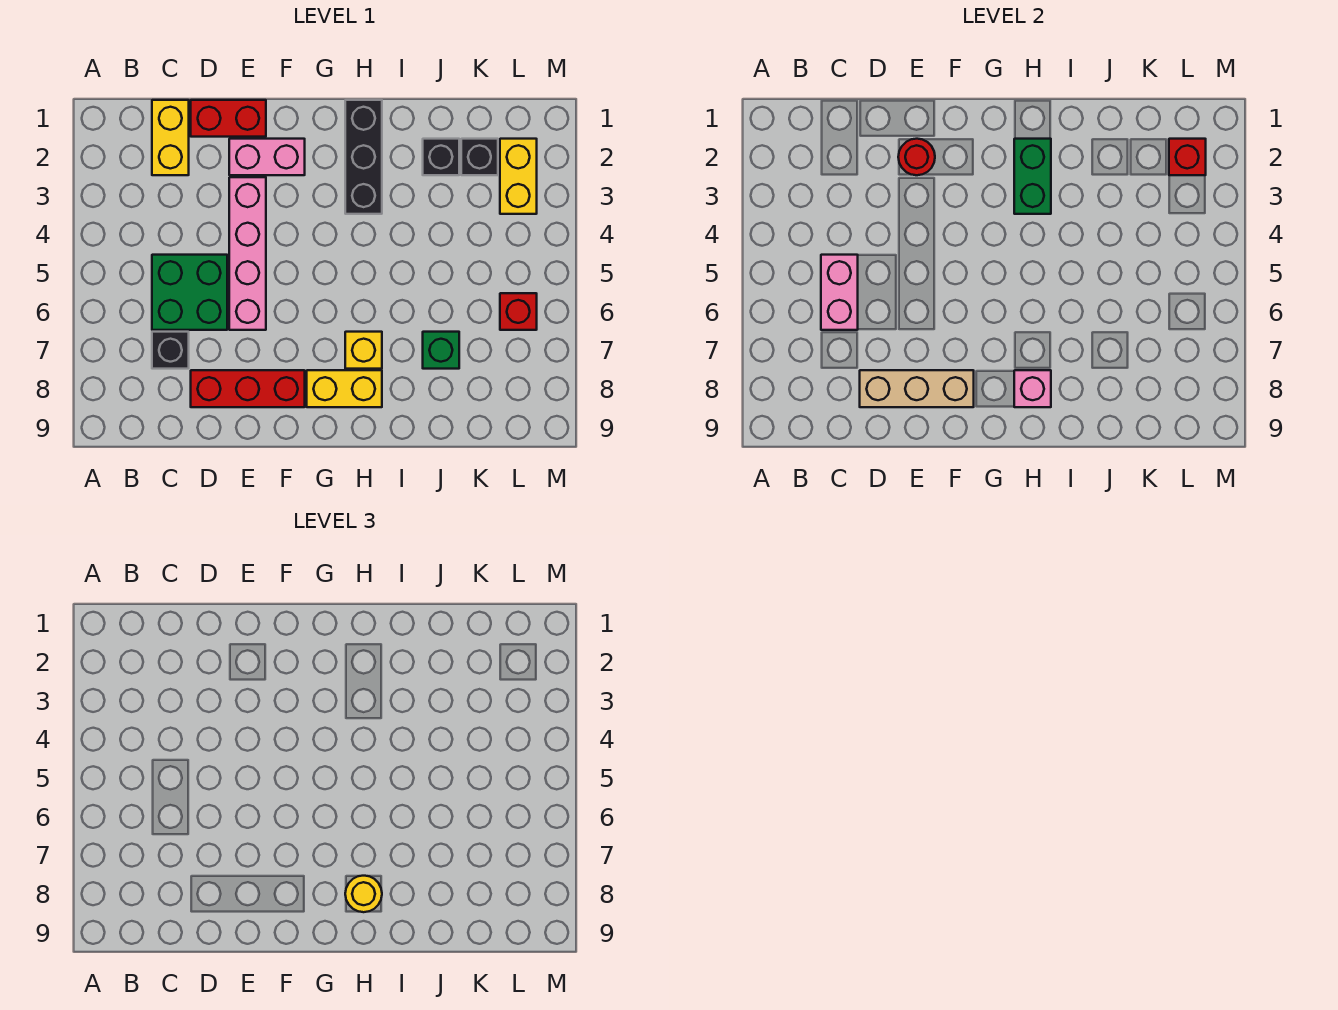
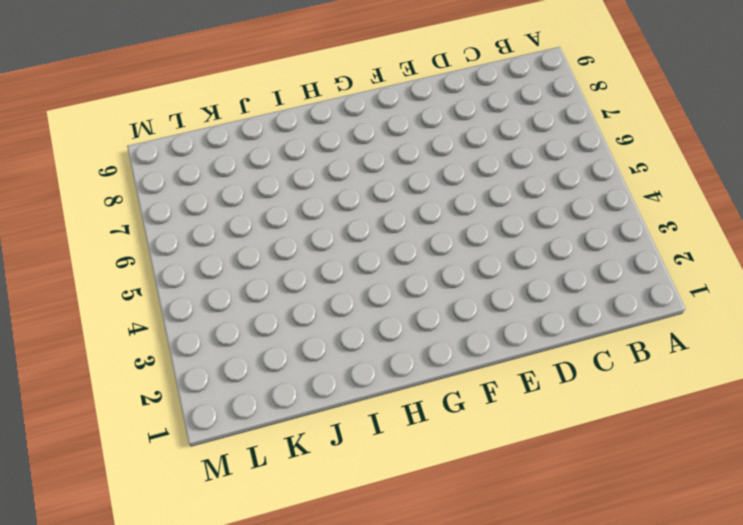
none -> yellow 1x2 brick [152,100,189,175]
none -> green 2x2 brick [152,255,227,330]
none -> black 1x1 brick [152,332,189,369]

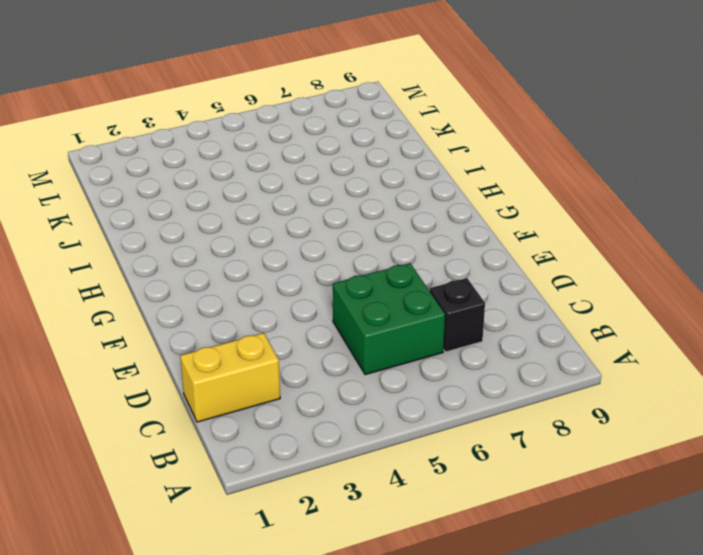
none -> red 1x2 brick [191,100,266,137]
none -> red 1x3 brick [191,370,305,407]
none -> pink 1x2 brick [229,139,305,175]

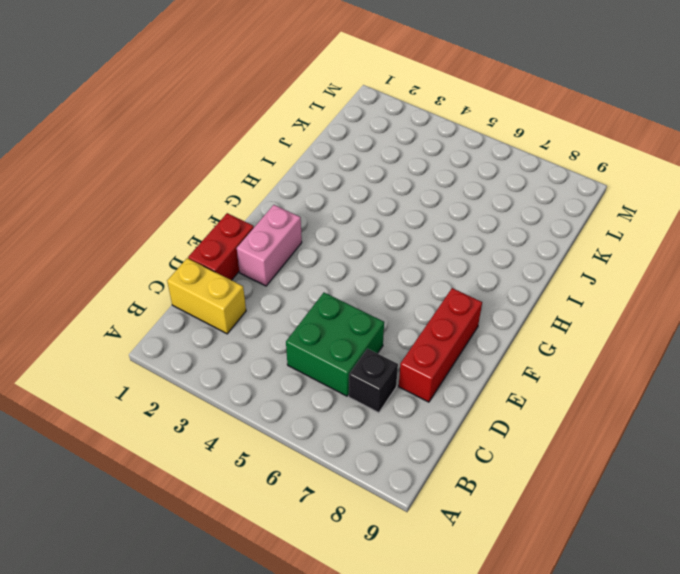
none -> pink 1x4 brick [229,177,266,330]
none -> yellow 1x2 brick [307,370,382,407]
none -> black 1x3 brick [345,100,382,214]

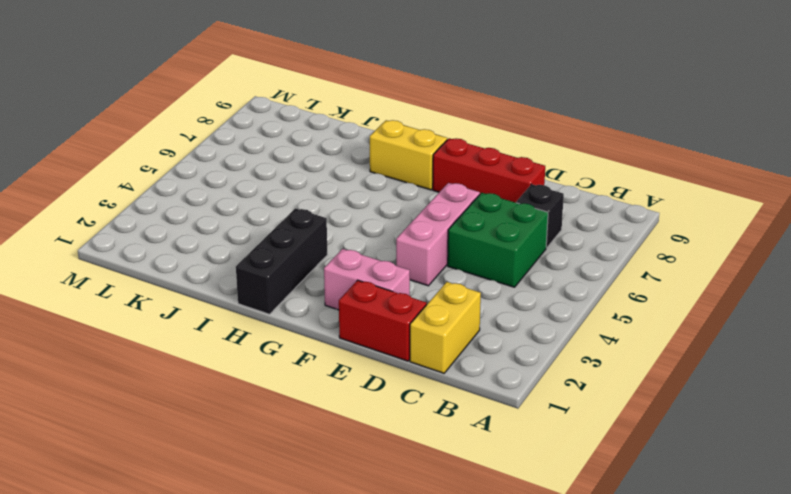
pink 1x3 brick [396,183,480,286] -> pink 1x4 brick [229,177,266,330]
none -> yellow 1x1 brick [345,332,382,369]
none -> black 1x1 brick [423,139,459,175]
none -> green 1x1 brick [423,332,459,369]

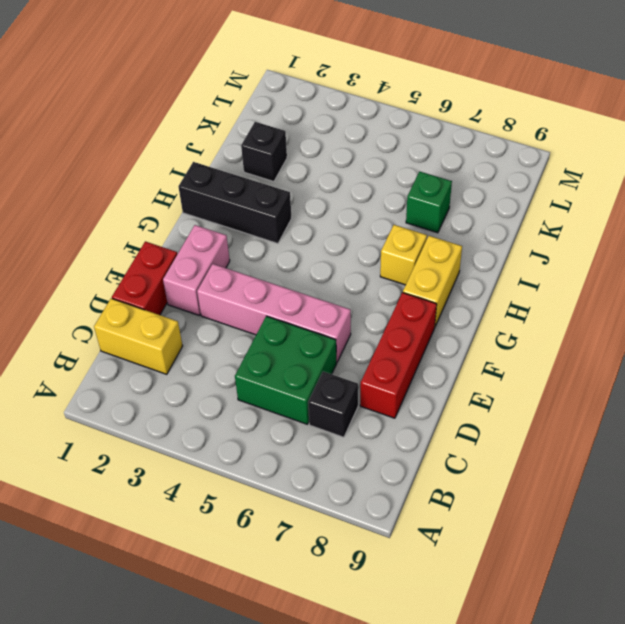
none -> black 1x1 brick [461,139,498,175]
none -> yellow 1x2 brick [500,139,537,214]
none -> red 1x1 brick [500,293,537,330]

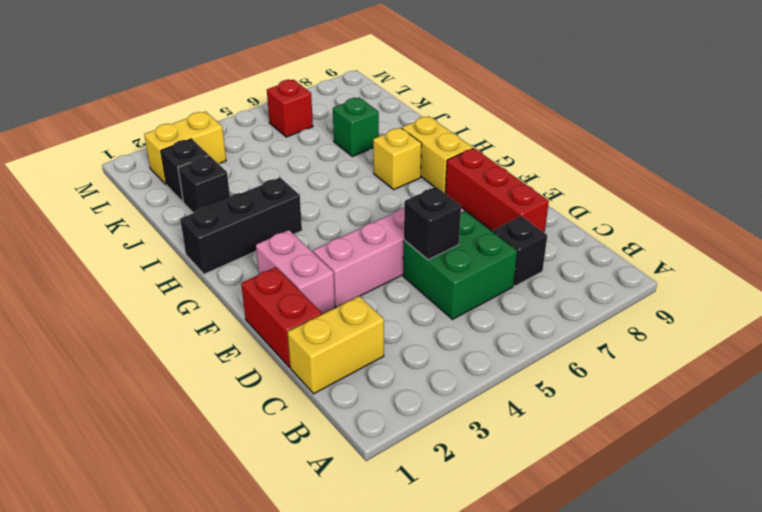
black 1x1 brick [404,187,461,260] -> none
none -> pink 1x2 brick [821,255,858,330]
none -> tan 1x3 brick [860,370,974,407]
none -> red 1x1 round brick [898,139,935,175]

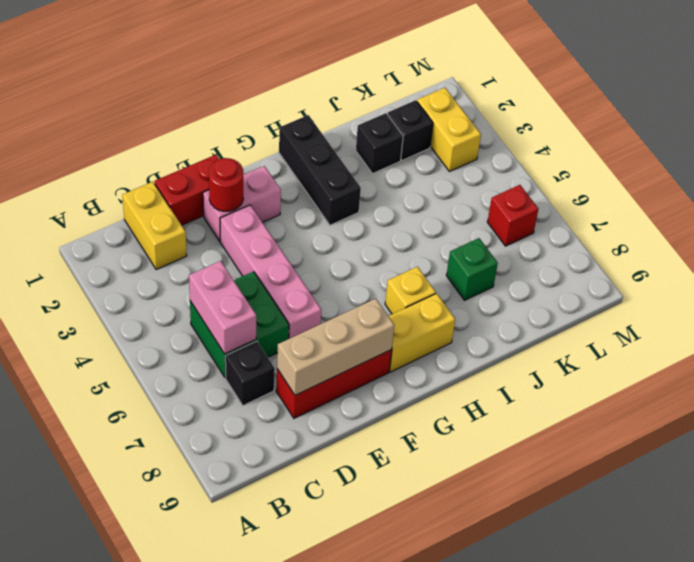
none -> green 1x2 brick [1014,139,1051,214]
none -> pink 1x1 brick [1014,370,1051,407]
none -> red 1x1 brick [1169,139,1206,175]

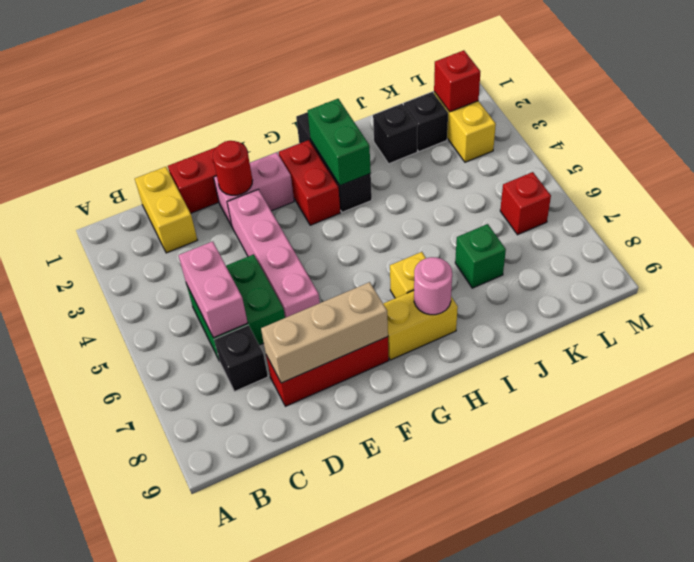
red 1x2 brick [279,140,340,225] -> none
pink 1x1 round brick [414,257,452,315] -> pink 1x1 brick [1014,370,1051,407]
none -> yellow 1x1 round brick [345,876,382,912]

